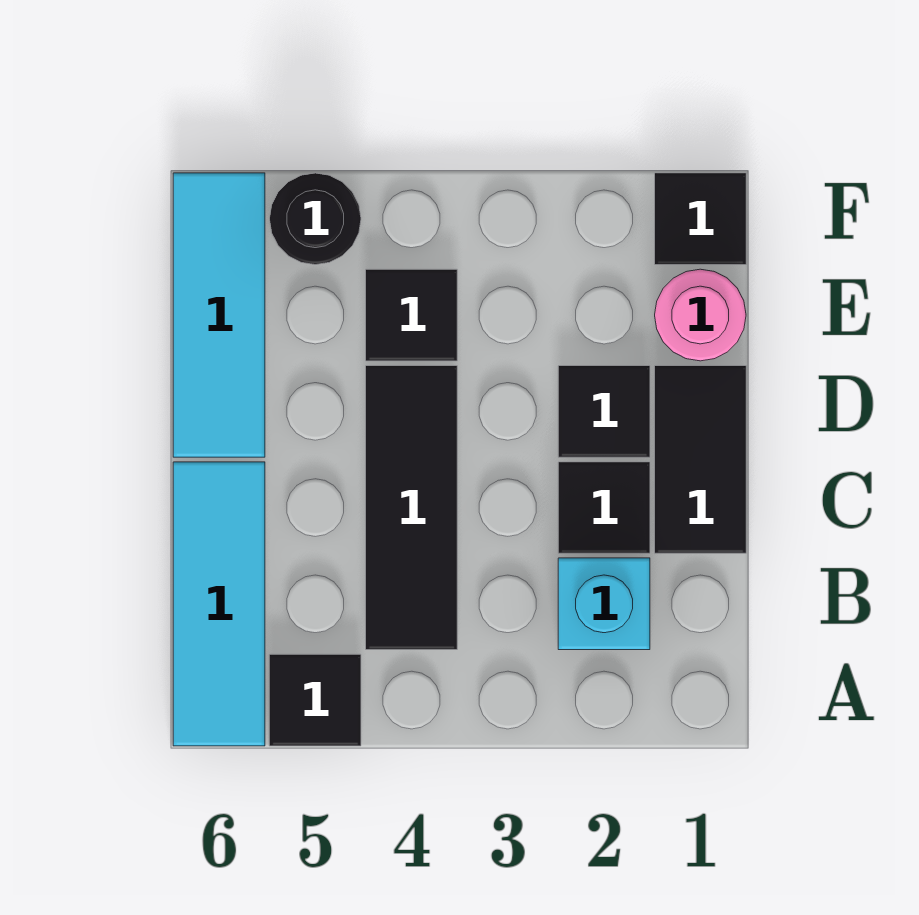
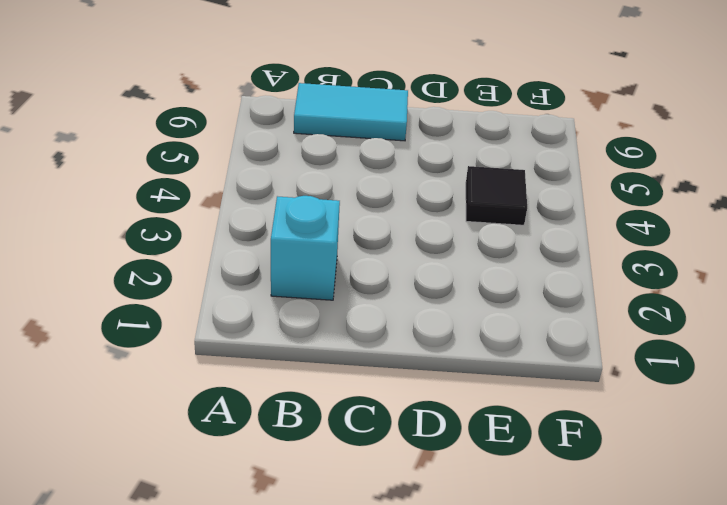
cyan 1x2 tile [294,83,408,141] -> cyan 1x3 tile [173,462,265,746]
none -> black 1x1 tile [269,654,361,746]
none -> black 1x3 tile [366,366,457,650]
none -> black 1x2 tile [655,366,746,553]

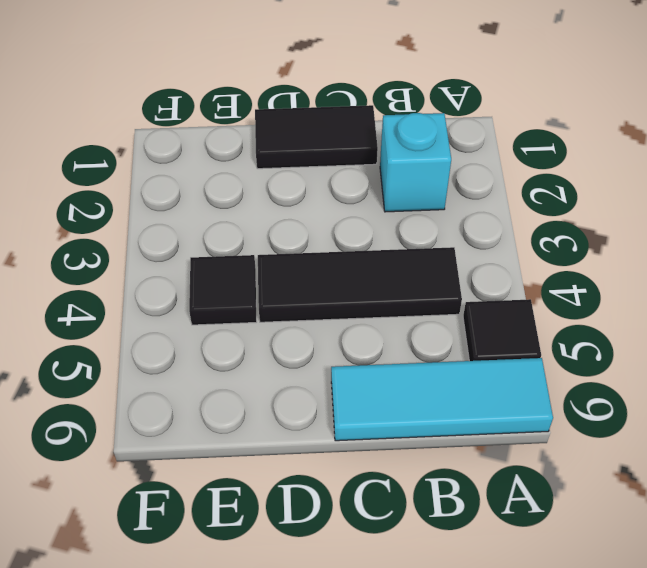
none -> black 1x1 tile [558,462,650,553]
none -> black 1x1 tile [558,366,650,457]
none -> cyan 1x3 tile [173,173,265,457]

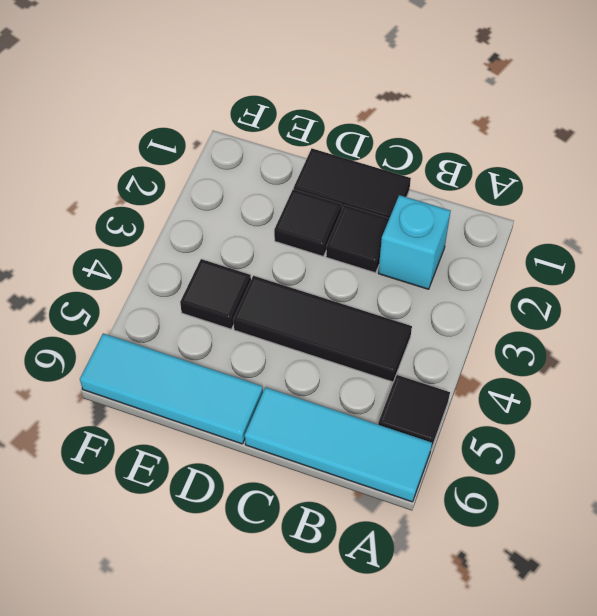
none -> pink 1x1 round brick [655,269,746,361]
none -> black 1x1 tile [655,173,746,265]
none -> black 1x1 round brick [270,173,361,265]

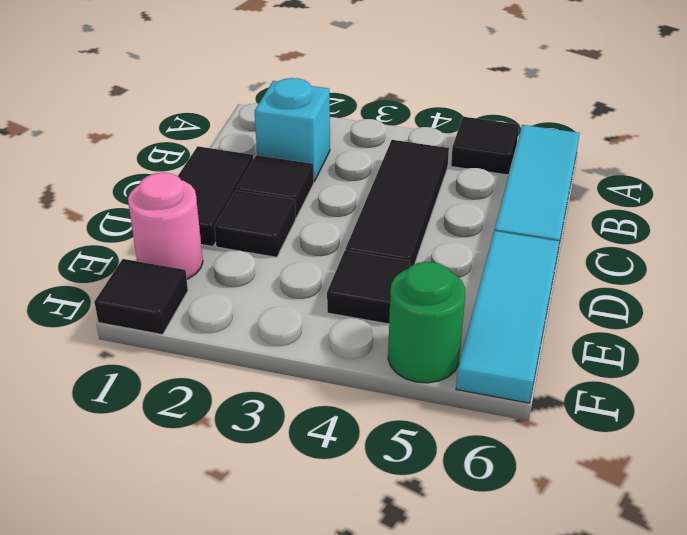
green 1x1 round brick [388,262,465,383] -> black 1x1 round brick [270,173,361,265]

